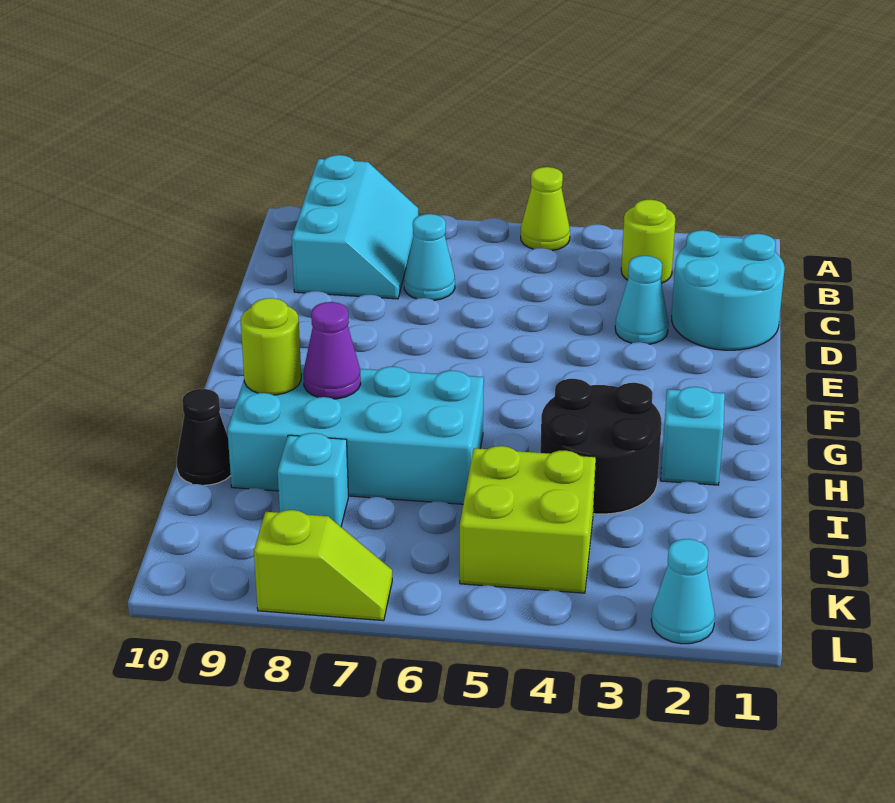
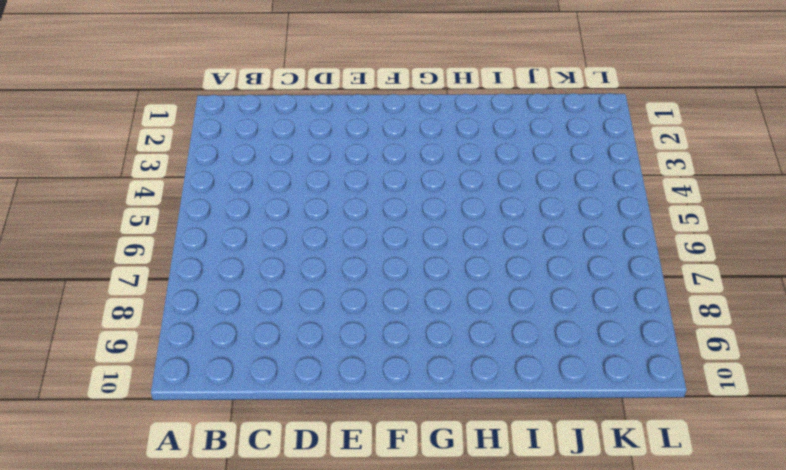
none -> lime 1x1 cone [521,167,570,251]
none -> cyan 2x3 slope [292,155,419,299]
none -> lime 1x1 round brick [621,200,675,283]

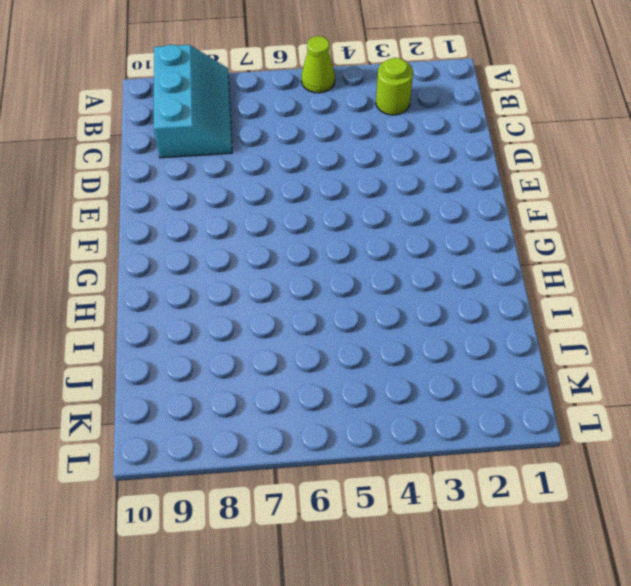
none -> cyan 2x2 round brick [672,230,785,350]
none -> cyan 1x1 cone [404,214,455,301]
none -> cyan 1x1 cone [615,256,668,344]

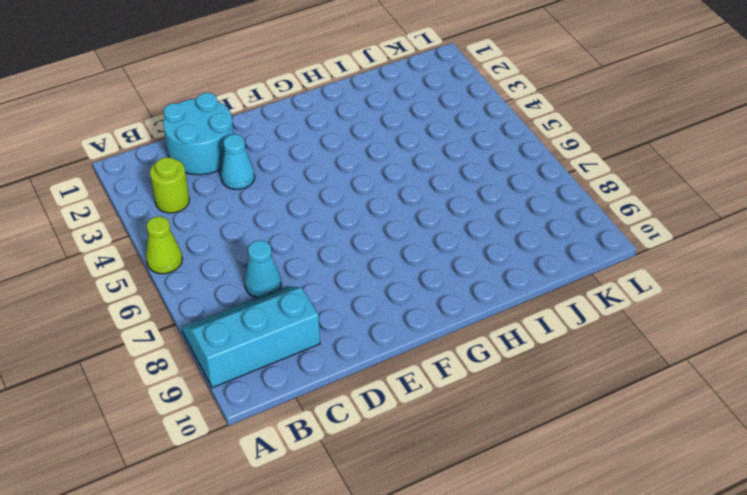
none -> cyan 1x1 brick [661,387,725,485]
none -> black 2x2 round brick [540,379,662,514]
none -> cyan 2x4 brick [227,365,484,504]

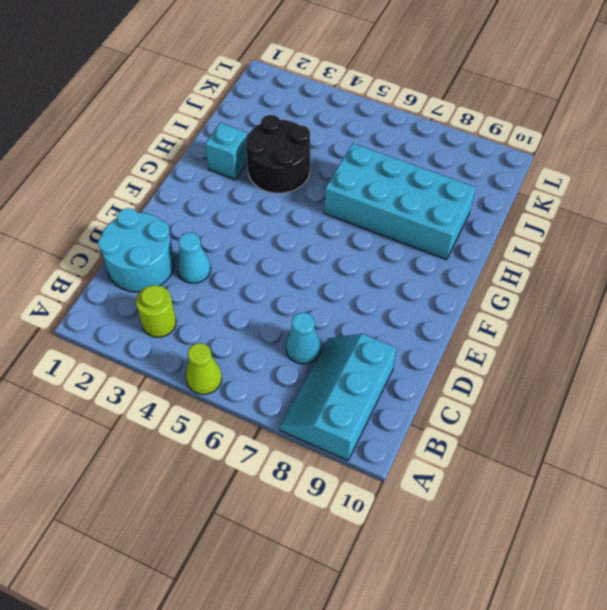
none -> black 1x1 cone [177,389,231,485]
none -> lime 2x2 brick [460,446,596,593]
none -> cyan 1x1 brick [278,433,348,527]

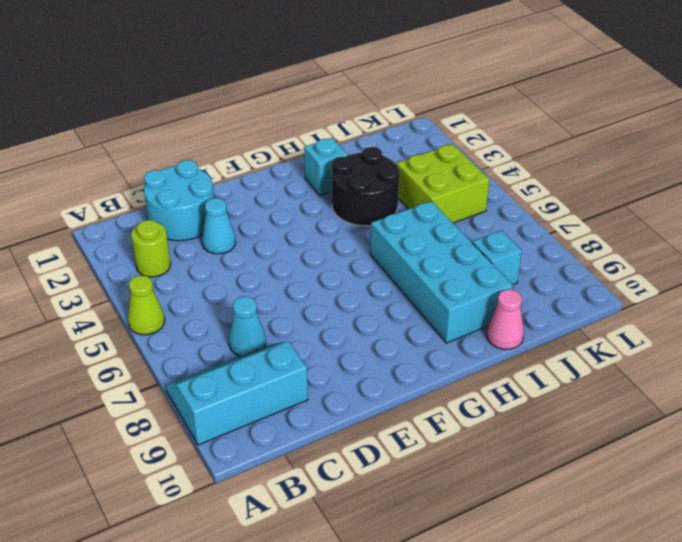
pink 1x1 cone [487,289,524,349] -> black 1x1 cone [177,389,231,485]
none -> cyan 1x1 cone [651,539,715,644]
none -> lime 1x2 slope [254,510,392,621]
none -> purple 1x1 cone [303,302,361,399]

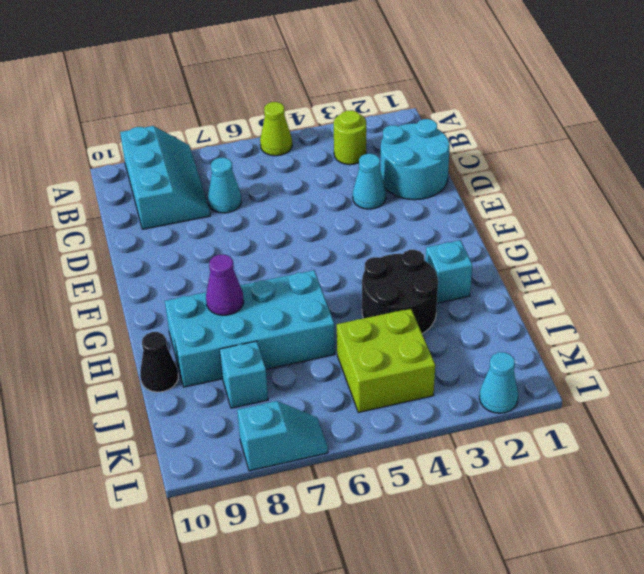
cyan 1x2 slope [237,401,328,471] -> lime 1x2 slope [254,510,392,621]
none -> lime 1x1 round brick [241,298,301,395]

